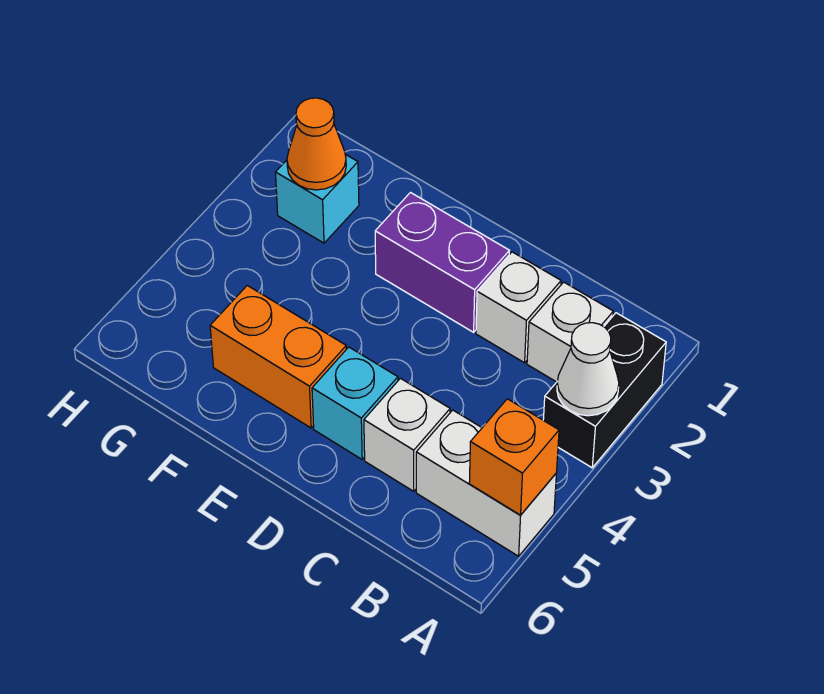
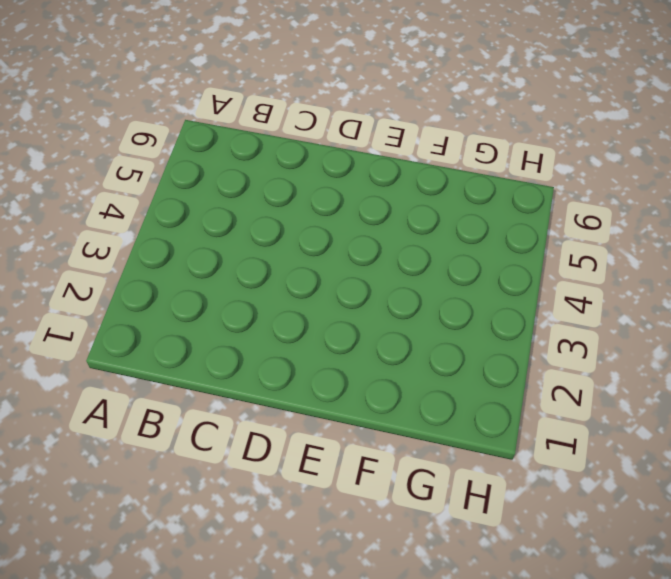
none -> black 1x2 brick [543,313,666,468]
none -> white 1x2 brick [416,410,556,556]
none -> white 1x1 brick [527,282,613,382]

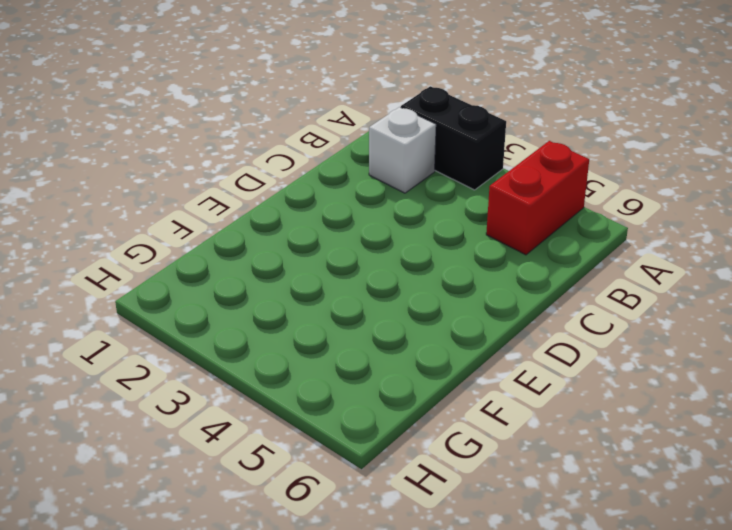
red 1x2 brick [486,141,589,255] -> white 1x2 brick [416,410,556,556]
none -> white 1x1 brick [476,252,561,363]
none -> white 1x1 brick [364,378,450,491]
none -> purple 1x2 brick [375,193,509,332]

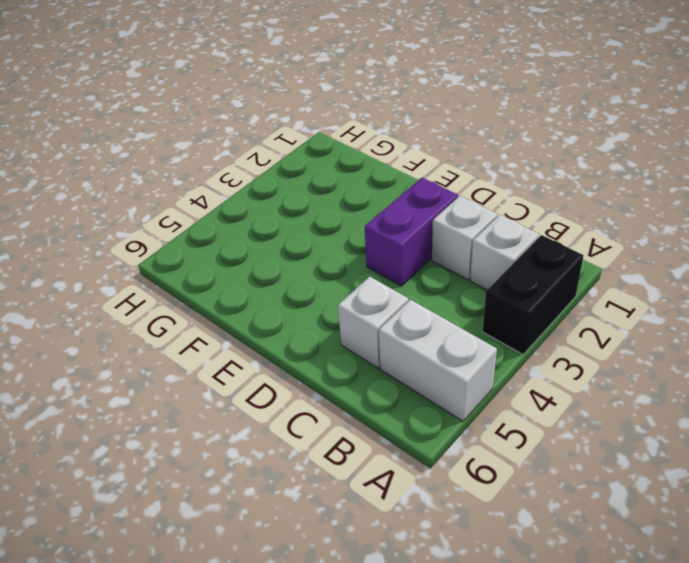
purple 1x2 brick [365,178,458,286] -> purple 1x2 brick turned to [375,193,509,332]
none -> cyan 1x1 brick [312,347,398,459]
none -> orange 1x2 brick [210,286,346,428]
none -> cyan 1x1 brick [276,154,359,243]

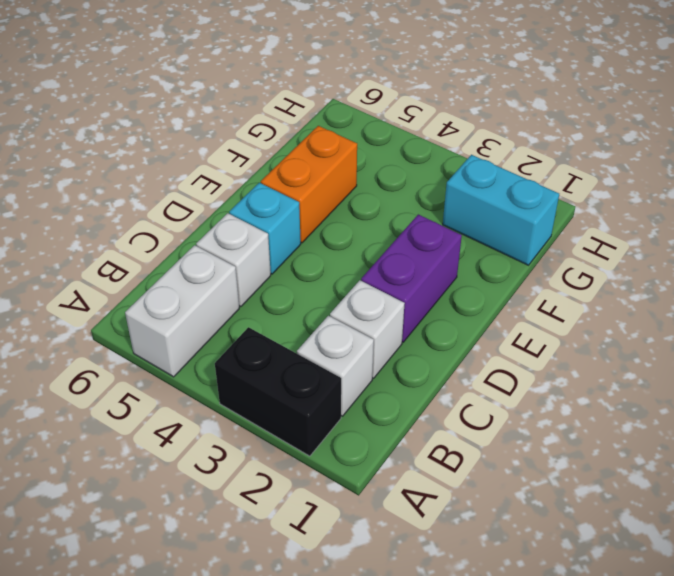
cyan 1x2 brick [443,155,559,265] -> cyan 1x1 brick [276,154,359,243]
none -> white 1x1 cone [557,323,619,416]
none -> orange 1x1 brick [469,399,559,515]
none -> orange 1x1 cone [287,98,346,190]

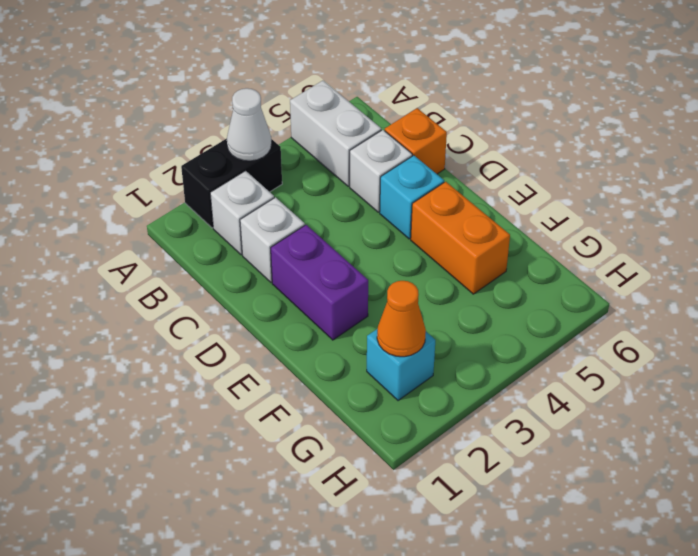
orange 1x1 brick [385,108,447,174] -> orange 1x1 brick moved to [469,399,559,515]

